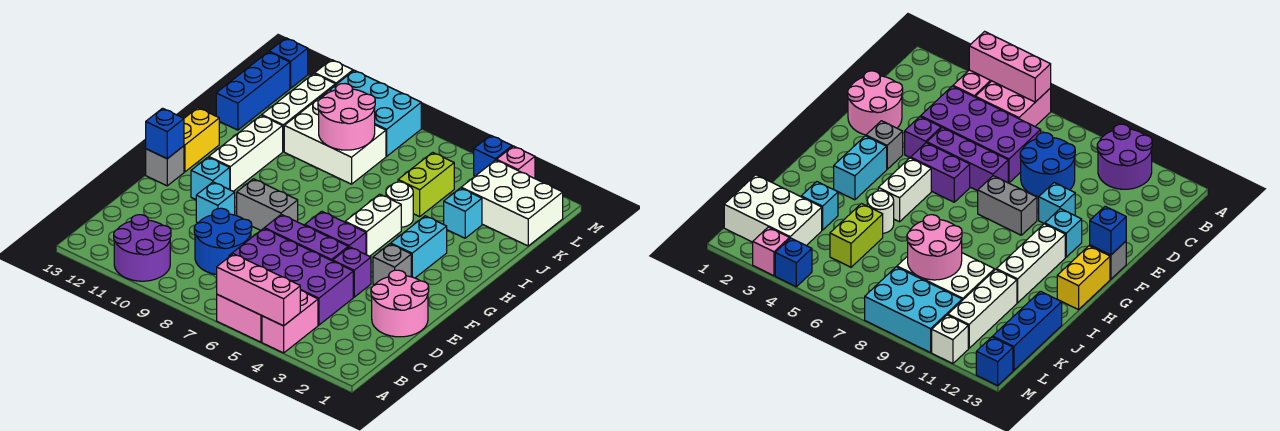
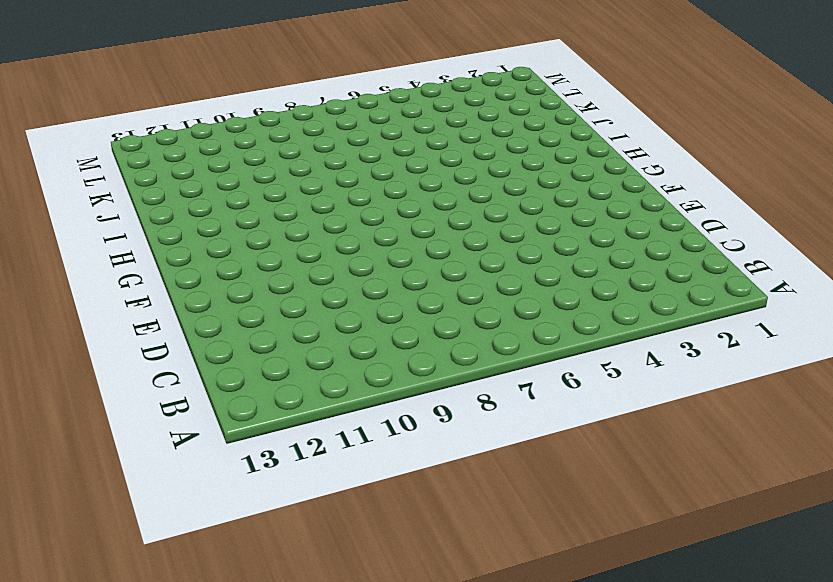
none -> pink 1x2 brick [262,290,318,353]
none -> pink 2x2 brick [217,295,262,342]
none -> purple 2x2 round brick [114,215,171,281]
none -> purple 2x4 brick [229,228,353,325]

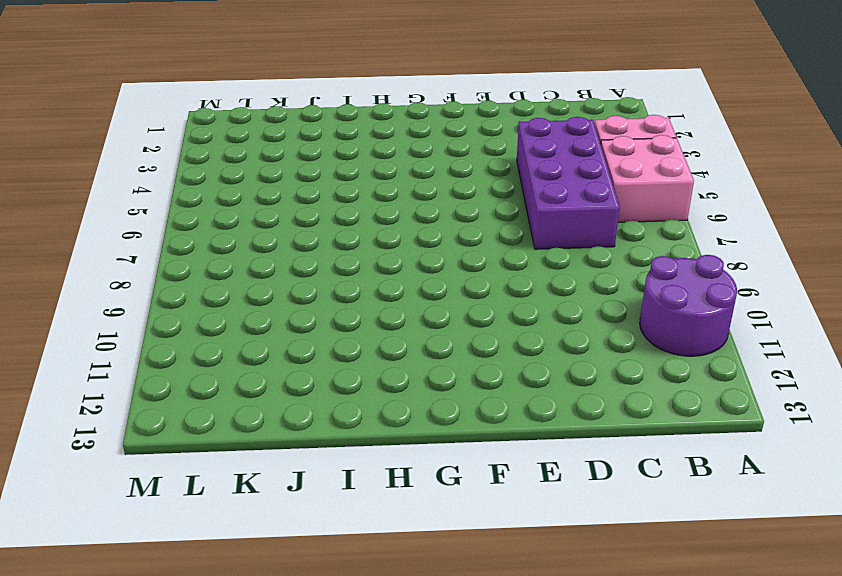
none -> blue 2x2 round brick [194,208,252,275]
none -> pink 2x2 round brick [371,270,429,337]
none -> purple 1x1 brick [333,247,371,297]
none -> purple 1x3 brick [264,214,348,261]

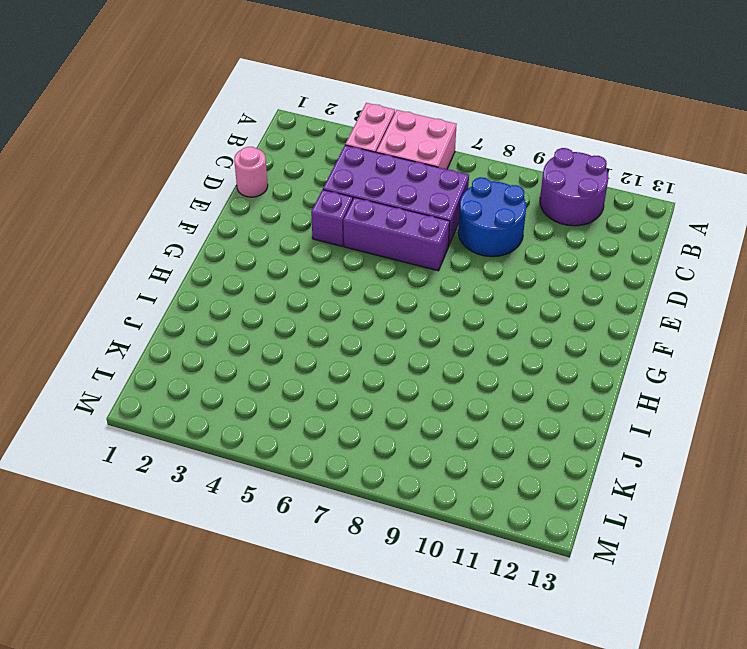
pink 1x1 round brick [234,147,268,197] -> pink 2x2 round brick [371,270,429,337]
none -> cyan 1x1 brick [196,182,235,223]
none -> grey 1x1 brick [373,244,411,285]
none -> purple 1x2 brick [305,211,366,254]
none -> grey 1x2 brick [237,179,298,230]

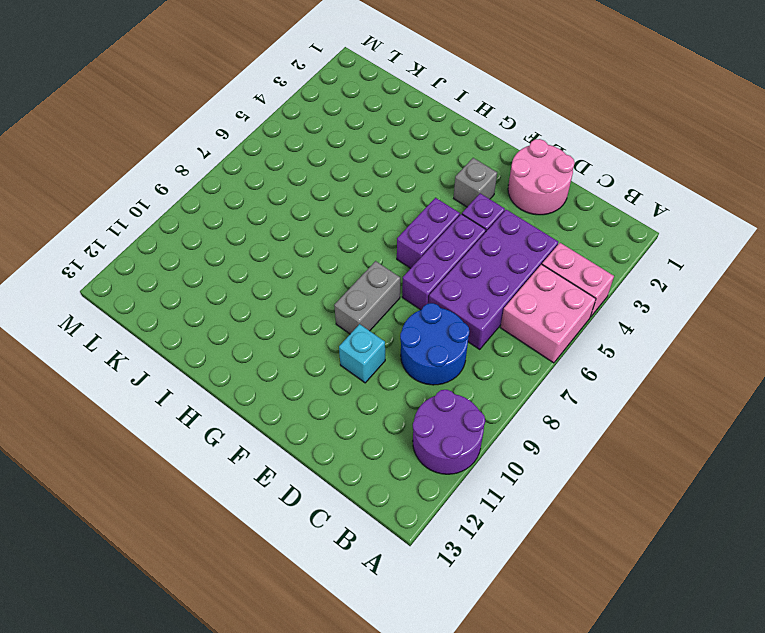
none -> cyan 1x1 brick [191,157,230,199]
none -> grey 1x1 brick [146,146,184,186]
none -> cyan 1x2 brick [391,216,447,278]
none -> white 1x2 brick [345,194,401,256]

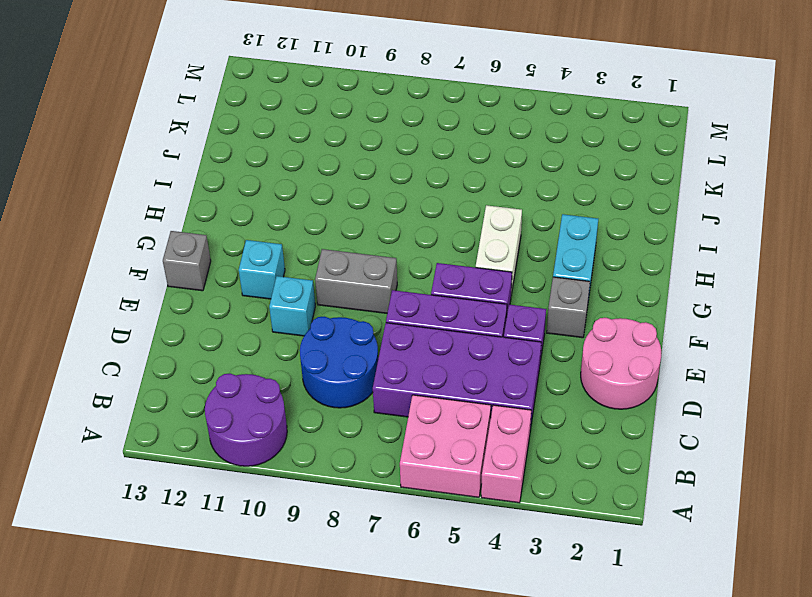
none -> white 1x3 brick [209,115,283,191]
none -> yellow 1x2 brick [184,108,219,172]
none -> white 1x1 round brick [386,182,413,227]
none -> cyan 1x1 brick [444,188,482,238]

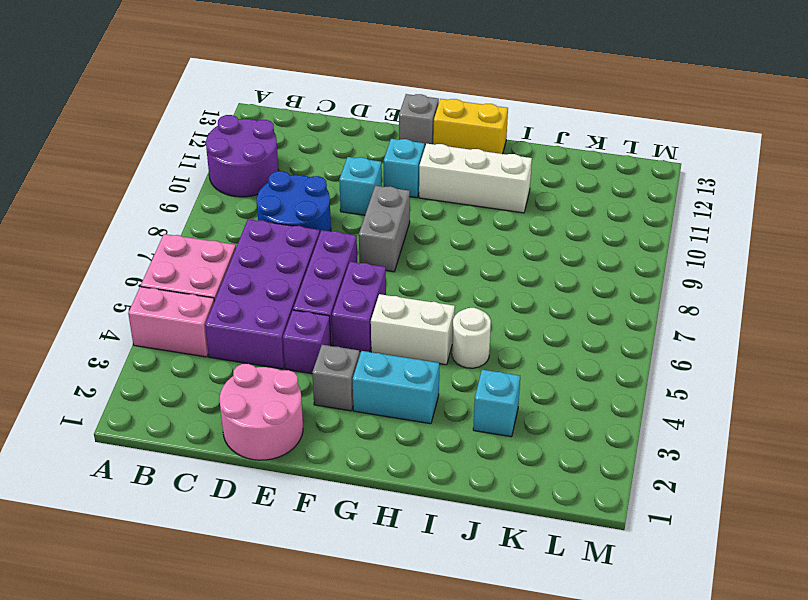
none -> lime 1x2 brick [398,152,454,217]
none -> white 2x3 brick [284,98,386,184]
none -> white 1x3 brick [262,74,335,152]
none -> blue 1x3 brick [216,52,290,130]

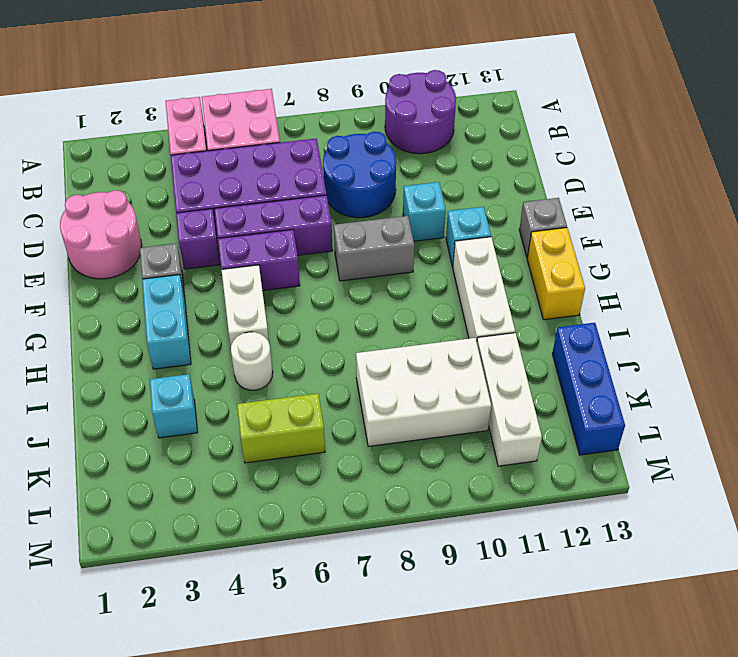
lime 1x2 brick [237,393,325,463] -> lime 1x2 brick turned to [398,152,454,217]
none -> white 2x3 brick [461,160,563,246]
none -> cyan 2x3 brick [320,70,421,156]
none -> pink 1x1 brick [497,146,535,179]
none -> blue 1x1 brick [474,135,512,176]

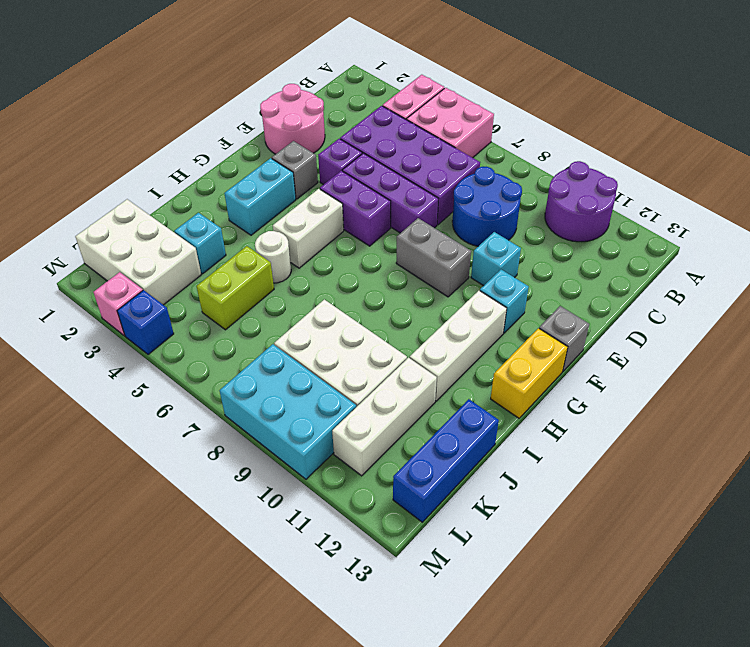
none -> white 1x1 brick [315,60,353,85]
none -> blue 1x1 brick [269,38,308,88]
none -> pink 1x3 brick [217,254,300,326]
none -> blue 1x1 brick [146,108,184,159]

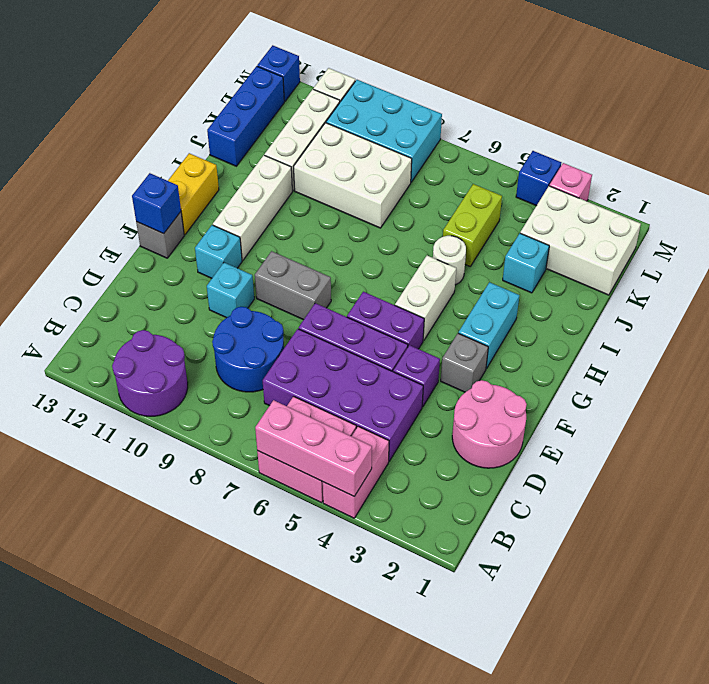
none -> pink 2x2 round brick [318,84,375,150]

